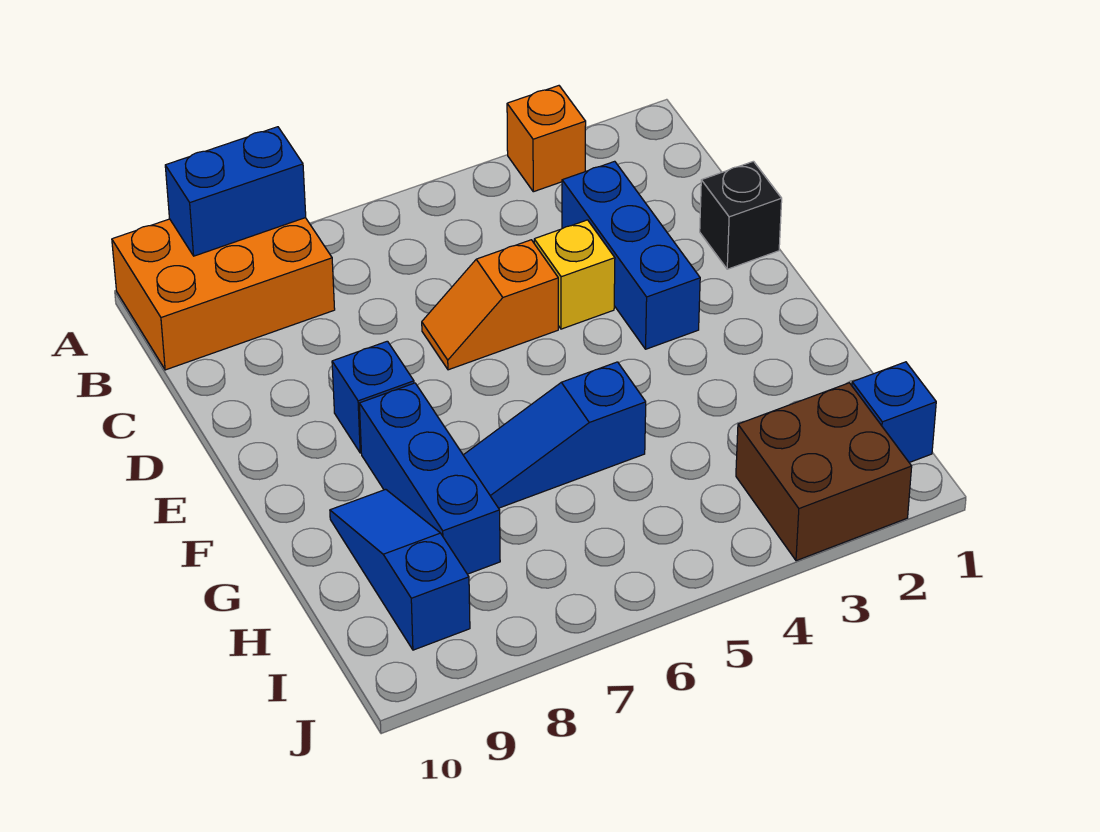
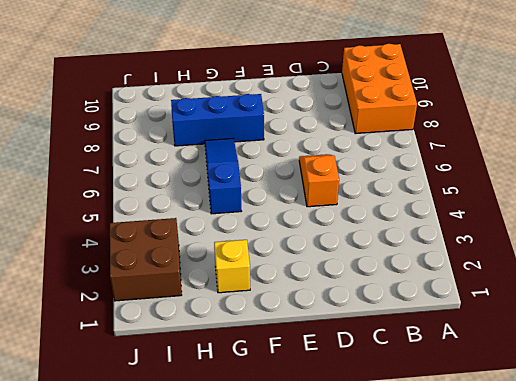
yellow 1x1 brick [214,240,250,293] -> yellow 1x1 brick moved to [534,220,615,329]
none -> orange 1x1 brick [507,86,586,192]
none -> blue 1x3 brick [562,161,700,349]
none -> black 1x1 brick [700,161,782,269]

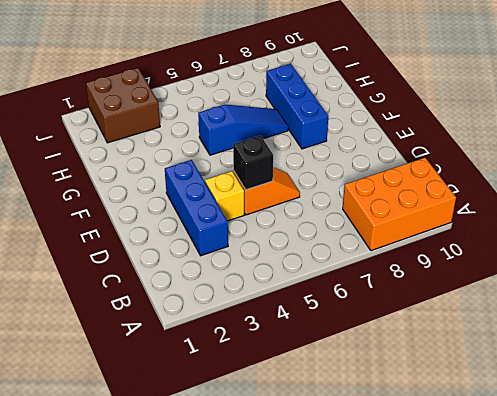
black 1x1 brick [233,136,273,190] -> black 1x1 brick moved to [700,161,782,269]
none -> orange 1x1 brick [507,86,586,192]
none -> blue 1x1 brick [332,341,414,453]
none -> blue 1x3 slope [330,489,470,650]

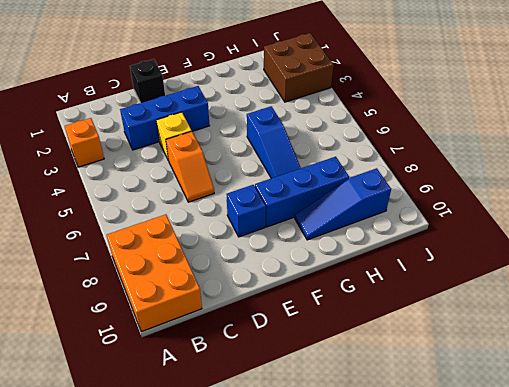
none -> blue 1x1 brick [852,362,936,463]
none -> blue 1x2 brick [165,127,306,256]

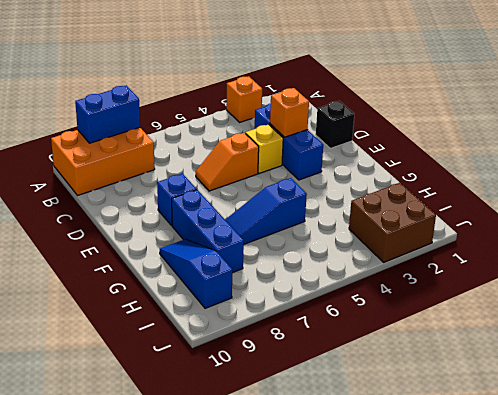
orange 1x1 brick [270,88,309,137] -> none
none -> blue 1x1 brick [852,362,936,463]

